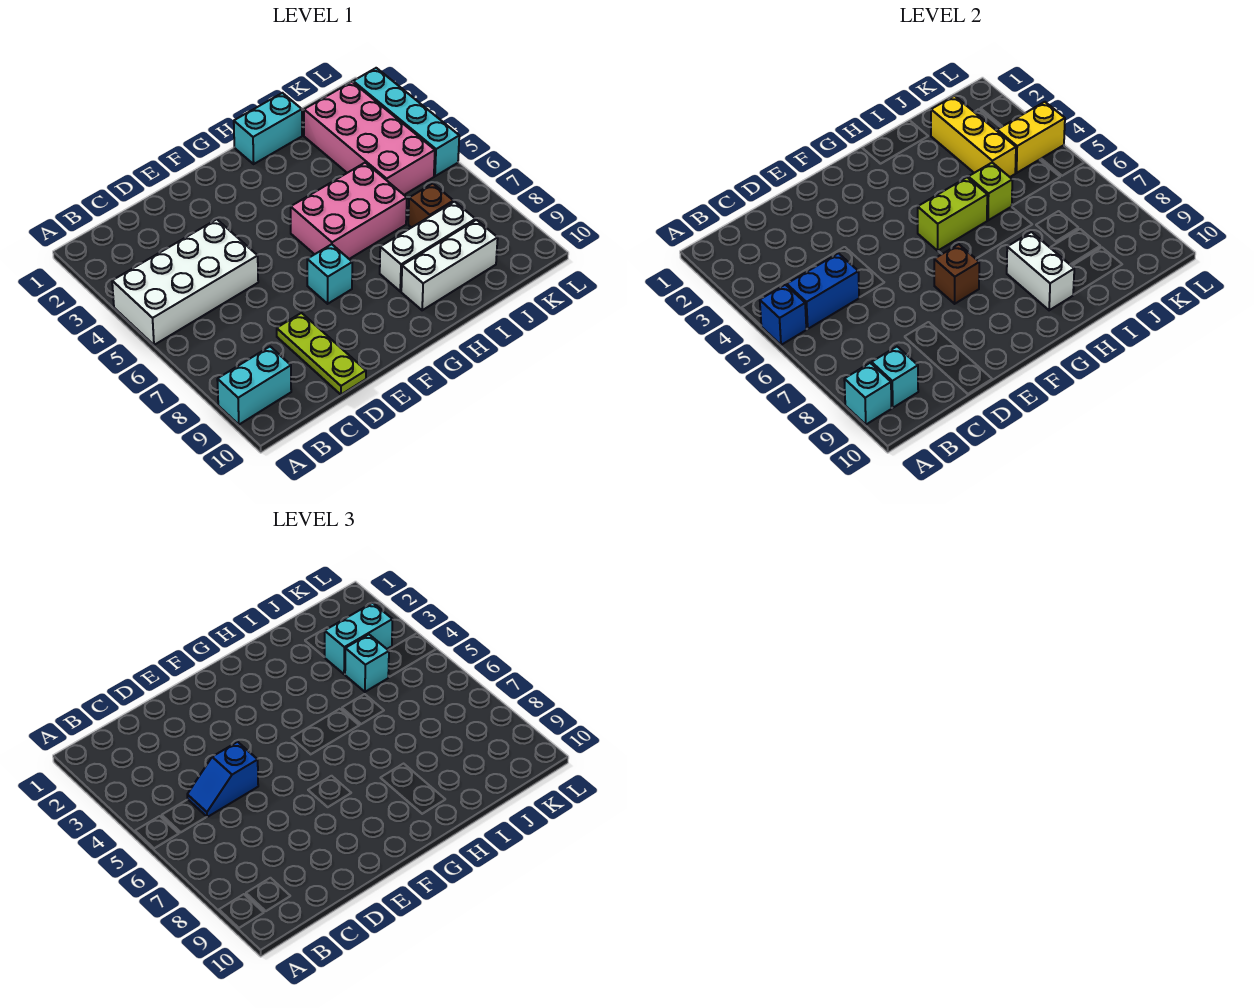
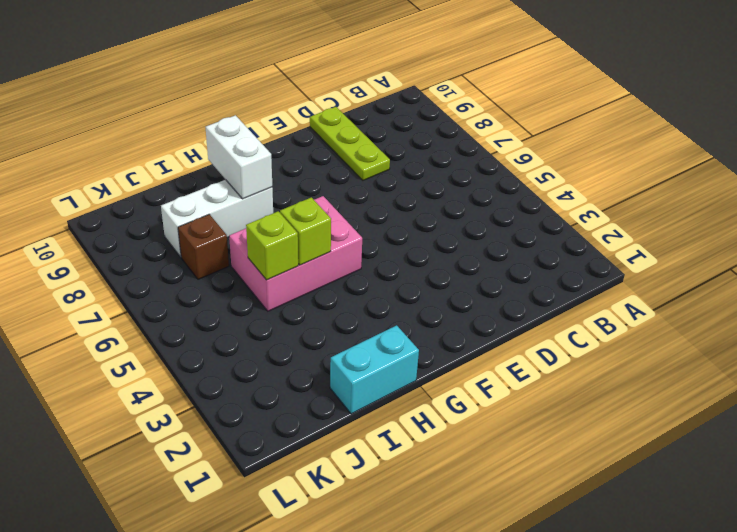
lime 1x1 brick [280,197,331,265] -> lime 1x2 brick [918,177,987,251]
none -> white 2x4 brick [112,219,258,345]
none -> cyan 1x2 brick [217,347,291,425]
none -> cyan 1x1 brick [307,244,352,304]

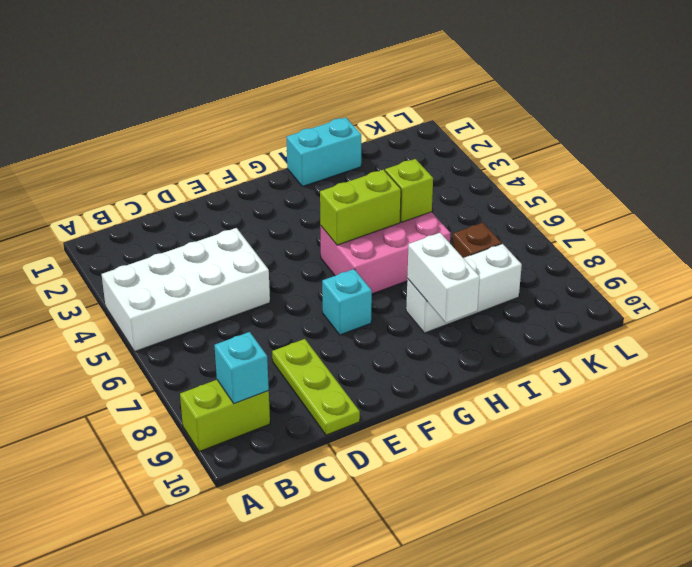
lime 1x2 brick [180,380,270,452] -> cyan 1x2 brick [217,347,291,425]
none -> white 1x3 brick [401,220,498,310]
none -> pink 2x4 brick [304,82,435,195]
none -> cyan 1x4 brick [353,68,459,176]

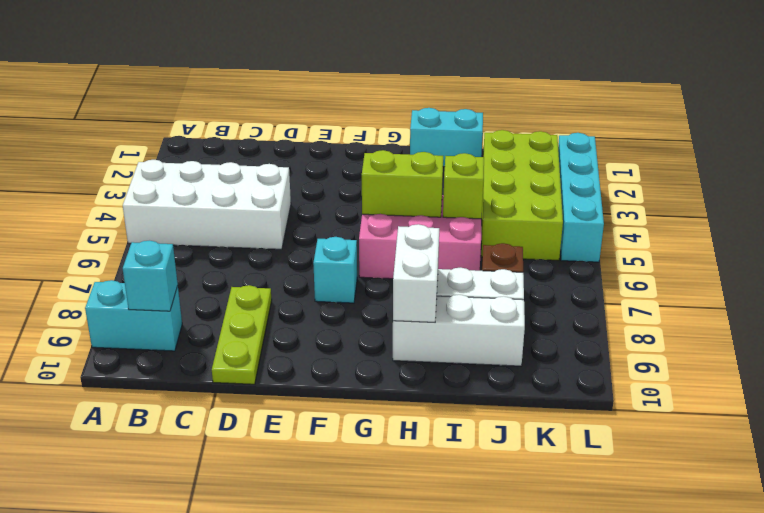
lime 2x4 brick [481,130,563,260] -> pink 2x4 brick [304,82,435,195]
none -> blue 1x1 brick [760,285,806,345]
none -> cyan 1x1 brick [844,363,891,425]
none -> blue 1x2 brick [787,253,859,329]

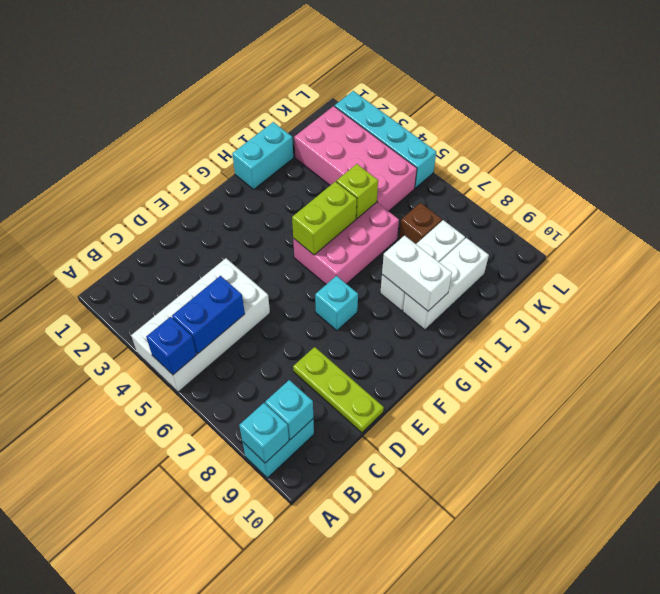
none -> brown 1x1 brick [934,244,979,304]
none -> yellow 1x3 brick [931,96,1016,177]
none -> yellow 1x2 brick [997,102,1065,173]

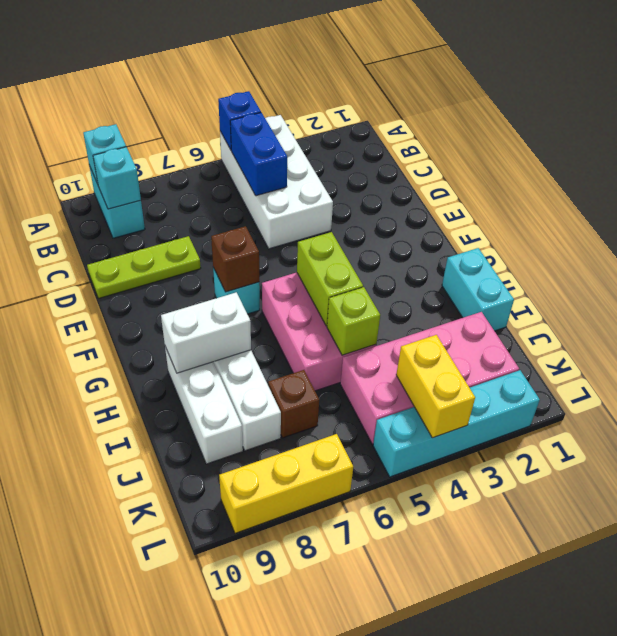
yellow 1x3 brick [219,434,353,533] -> yellow 1x3 brick moved to [931,96,1016,177]
none -> blue 1x2 slope [187,742,258,817]
none -> cyan 1x2 brick [325,603,393,674]
none -> cyan 1x1 brick [345,635,389,692]

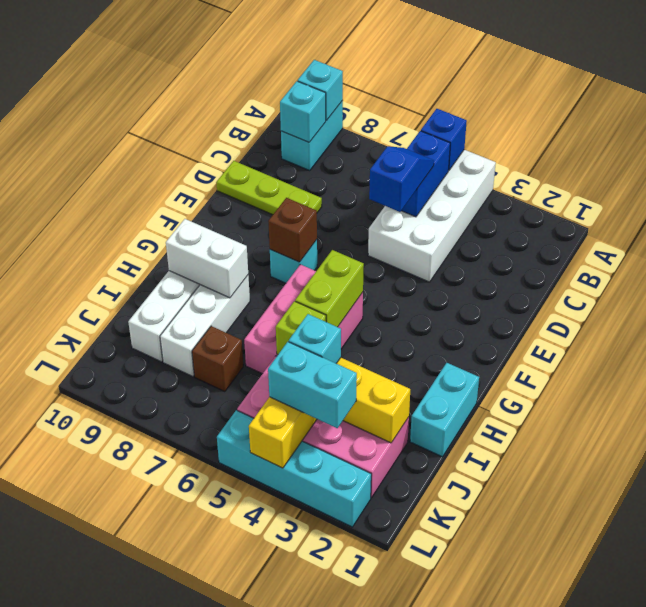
cyan 1x2 brick [268,342,357,428] -> cyan 1x2 brick turned to [325,603,393,674]

